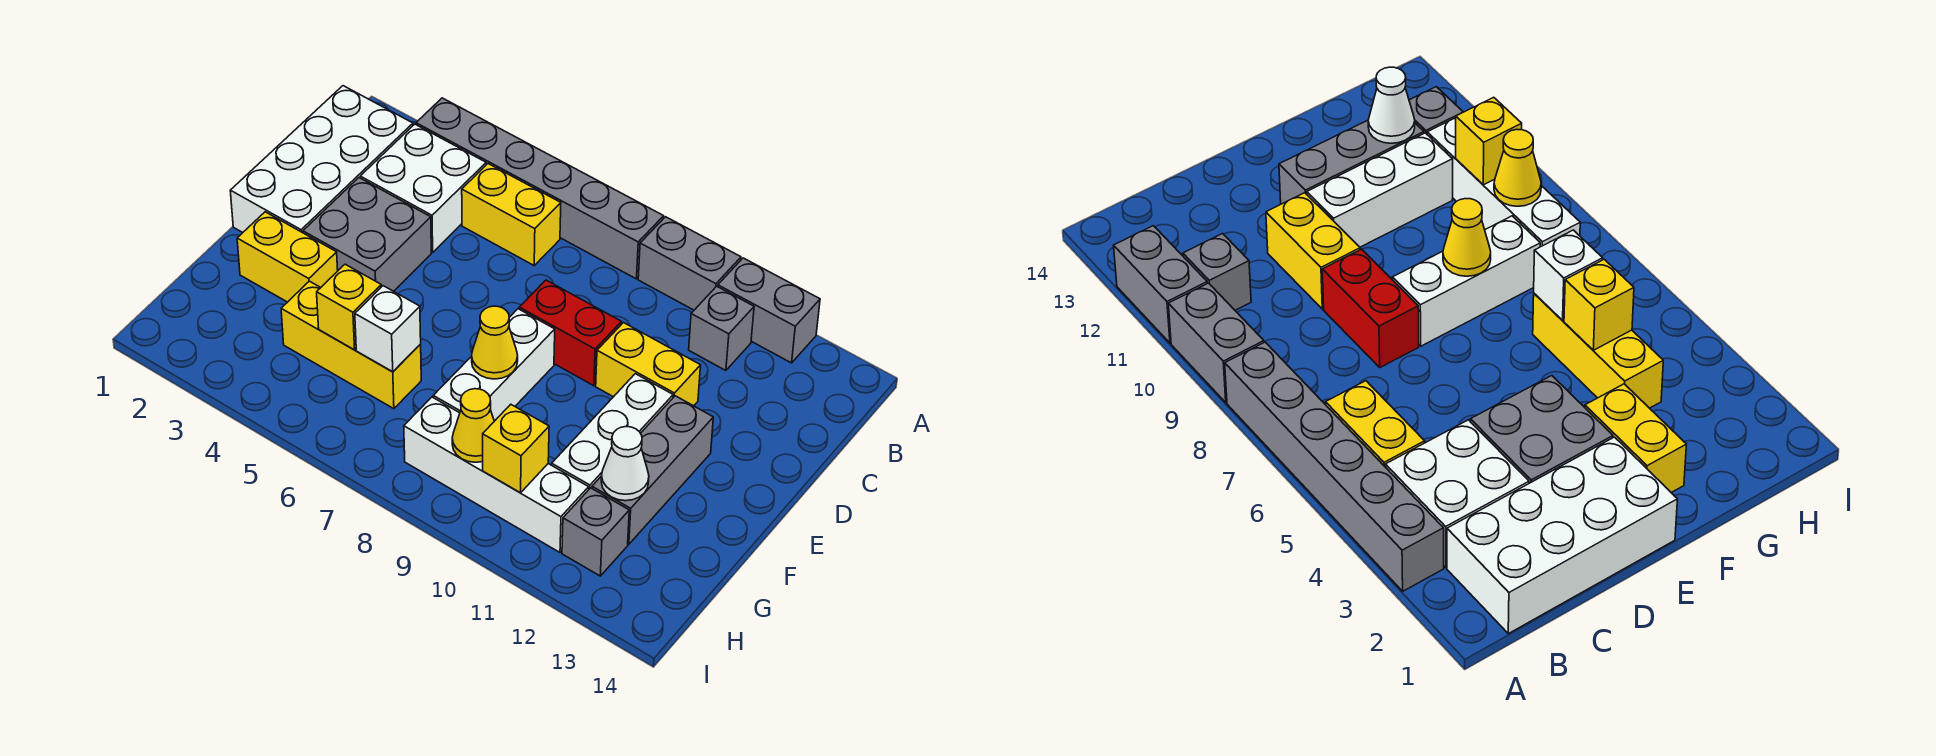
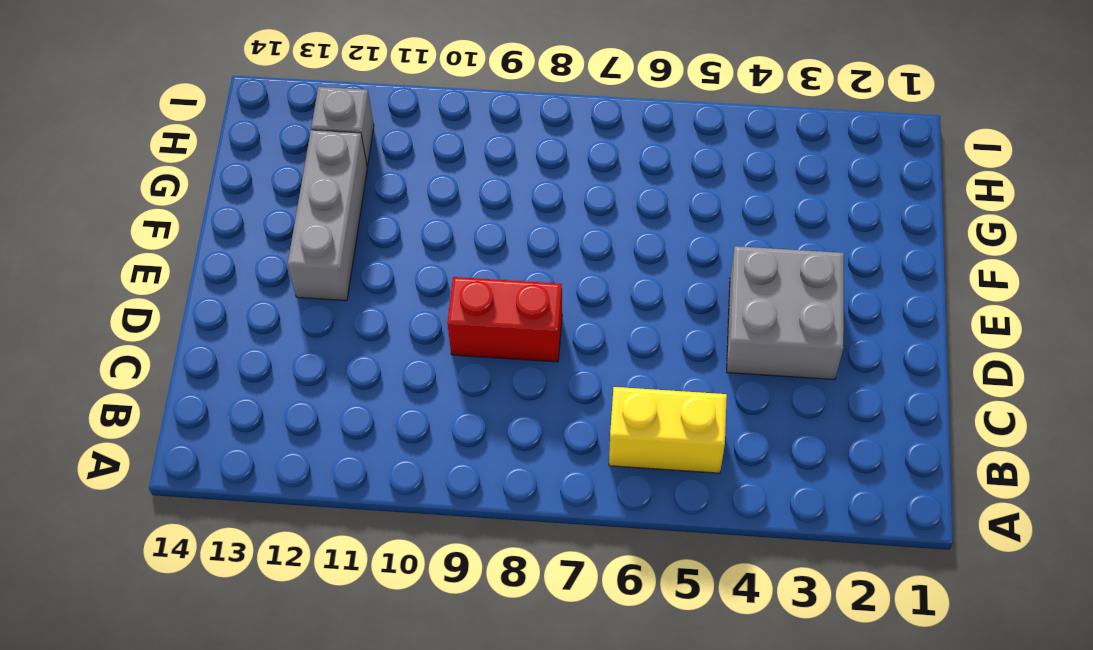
none -> grey 1x6 brick [416,98,664,279]
none -> grey 1x2 brick [638,217,741,310]
none -> grey 1x2 brick [718,258,820,363]

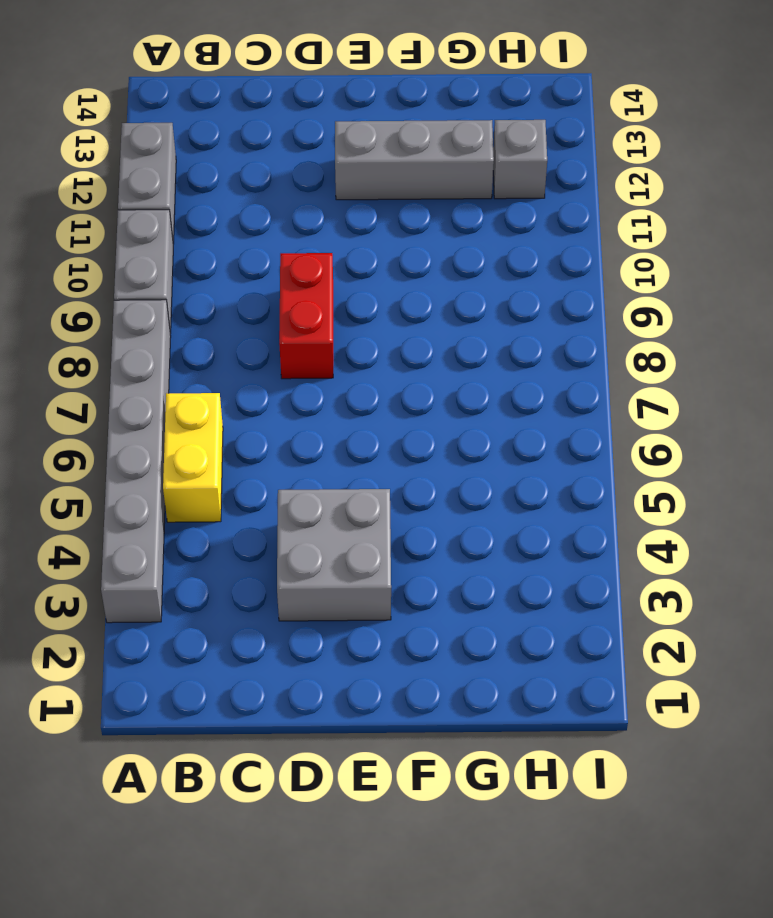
none -> white 2x4 brick [230,86,413,233]
none -> white 2x2 brick [360,124,486,252]
none -> grey 1x1 brick [689,286,754,370]

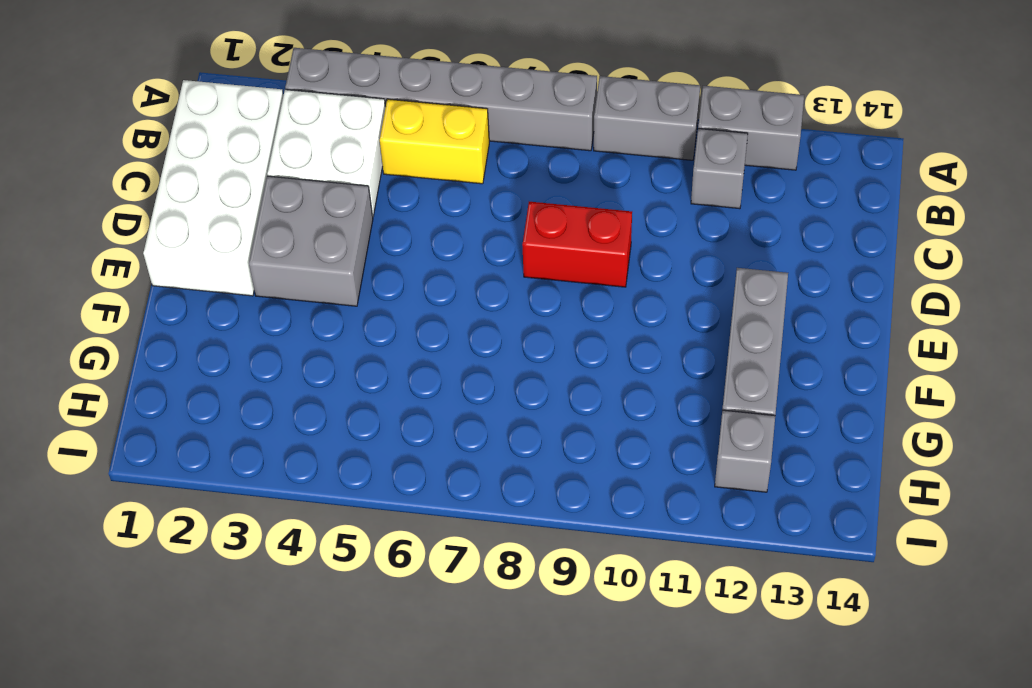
none -> yellow 1x2 brick [596,323,701,406]
none -> white 1x3 brick [433,309,555,421]
none -> white 1x3 brick [552,374,673,489]

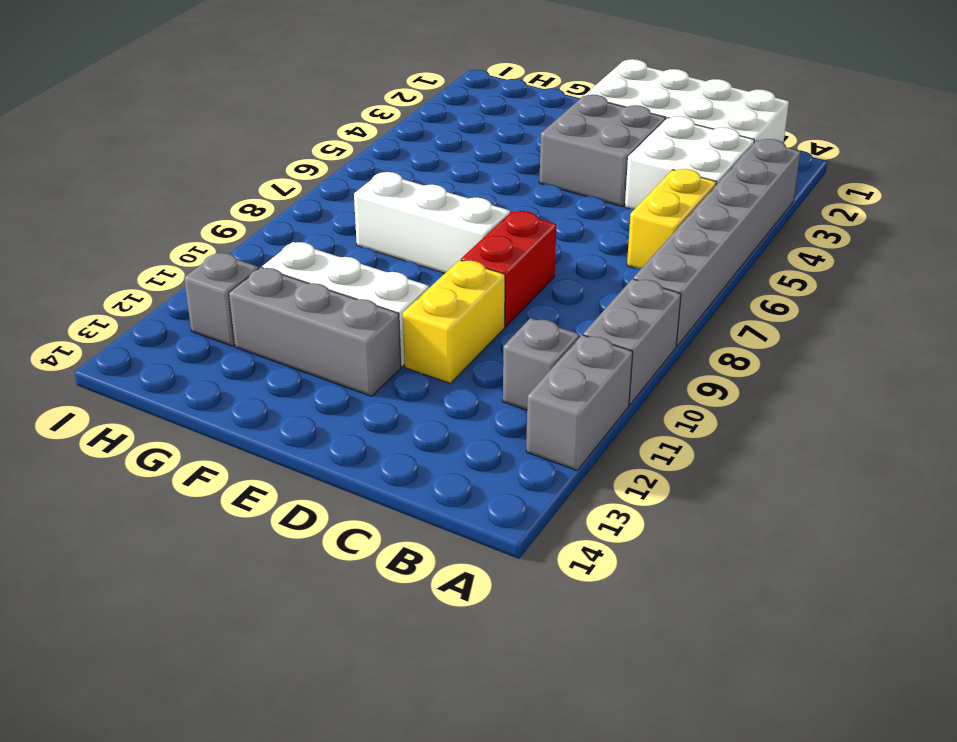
none -> yellow 1x2 brick [237,212,338,302]
none -> yellow 1x3 brick [281,281,421,409]
none -> white 1x4 brick [404,397,589,552]

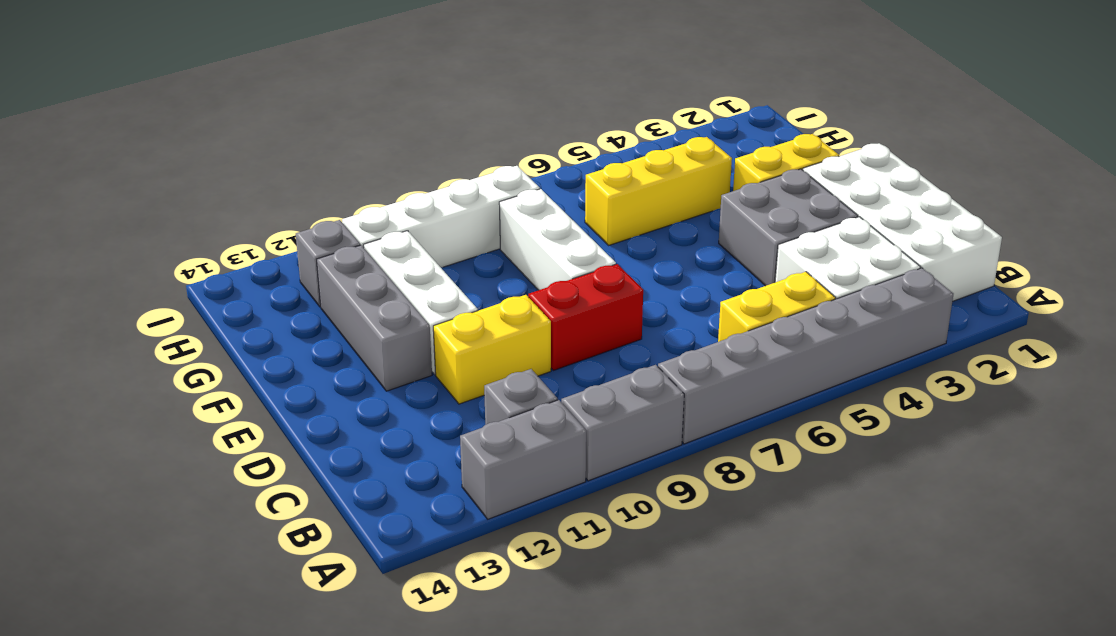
none -> yellow 1x1 cone [472,306,518,379]
none -> yellow 1x1 brick [317,264,381,350]
none -> white 1x1 brick [355,286,421,372]

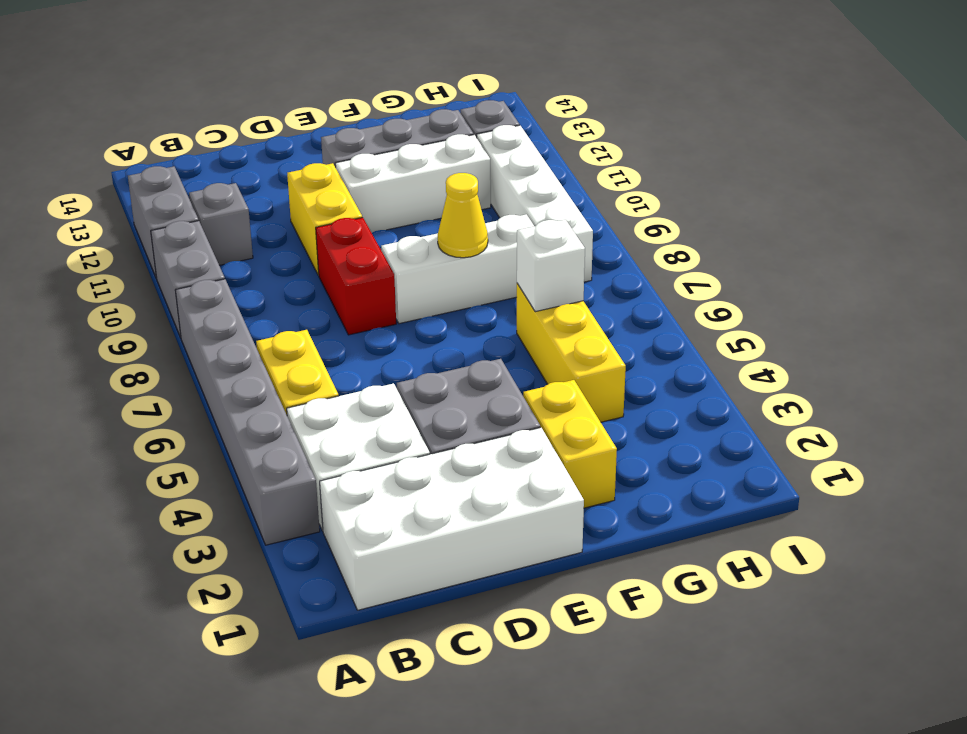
none -> yellow 1x1 brick [317,264,381,350]
none -> white 1x1 cone [601,427,649,501]
none -> yellow 1x1 cone [452,389,494,462]

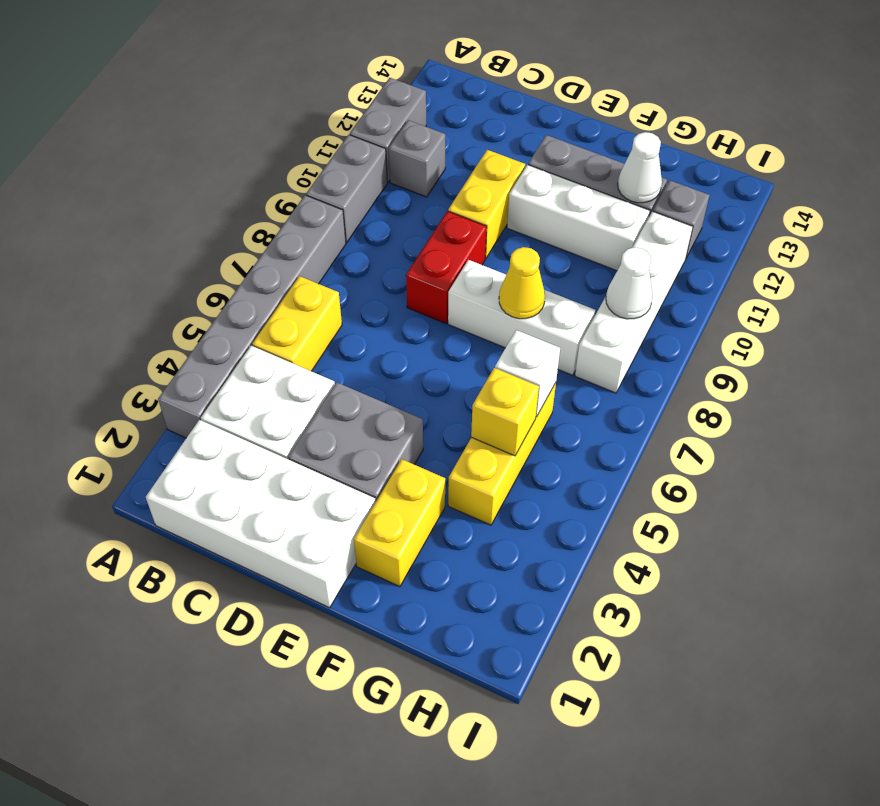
white 1x1 cone [606,247,653,319] -> yellow 1x1 cone [452,389,494,462]
none -> yellow 1x1 brick [483,404,549,493]

